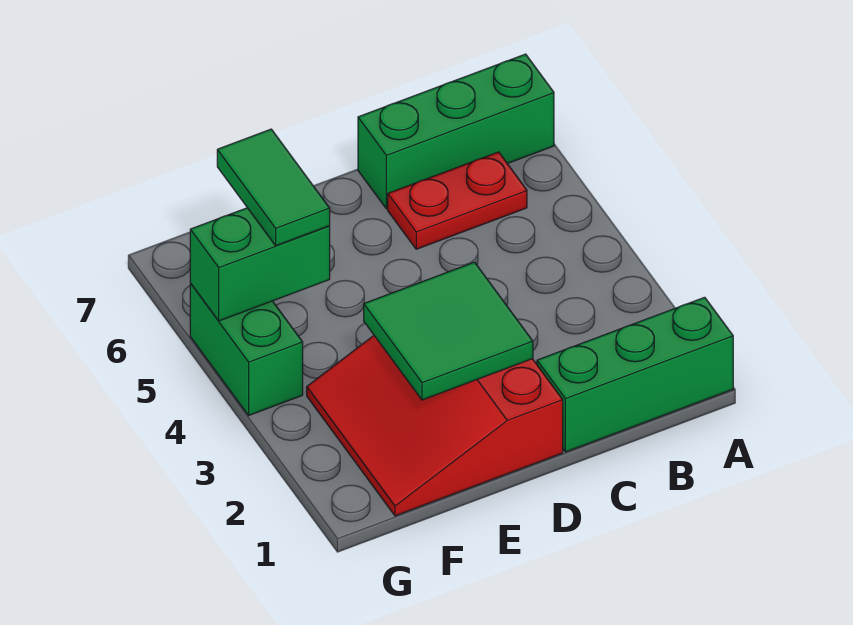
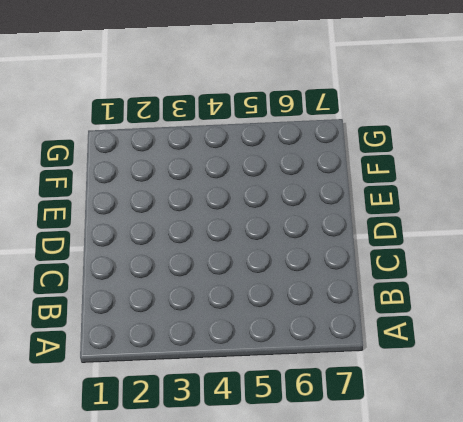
none -> green 1x3 brick [537,297,733,452]
none -> green 1x3 brick [358,54,554,209]

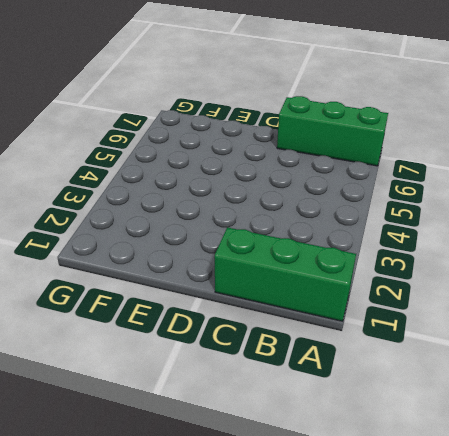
none -> red 1x2 plate [388,152,527,249]
none -> red 3x3 slope [307,336,563,516]

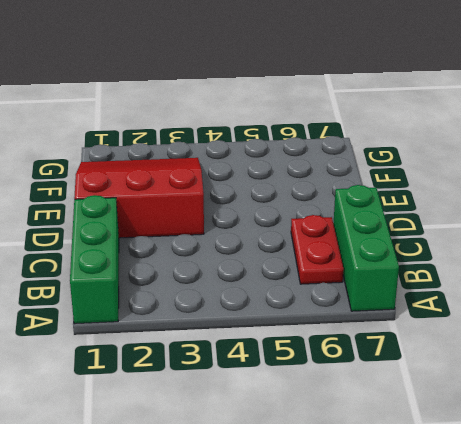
none -> green 1x2 brick [190,283,303,415]
none -> green 2x2 tile [364,262,533,400]

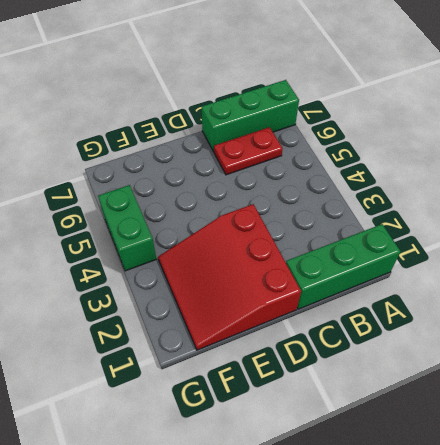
none -> green 2x2 tile [364,262,533,400]
none -> green 1x2 brick [190,208,330,321]

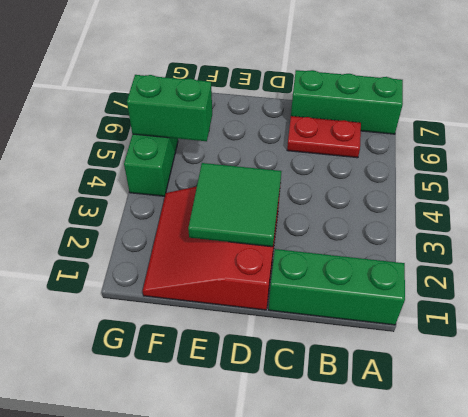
none -> green 1x2 tile [217,129,330,246]

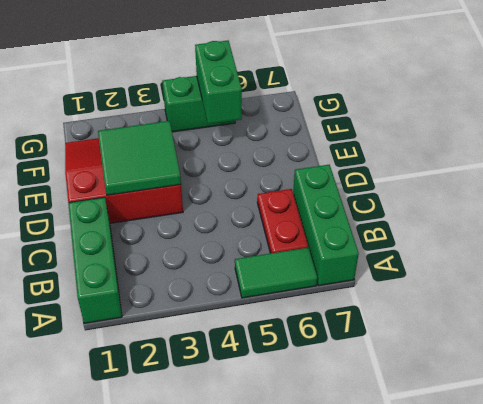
green 1x2 tile [235,248,317,298] -> green 1x2 tile moved to [217,129,330,246]

